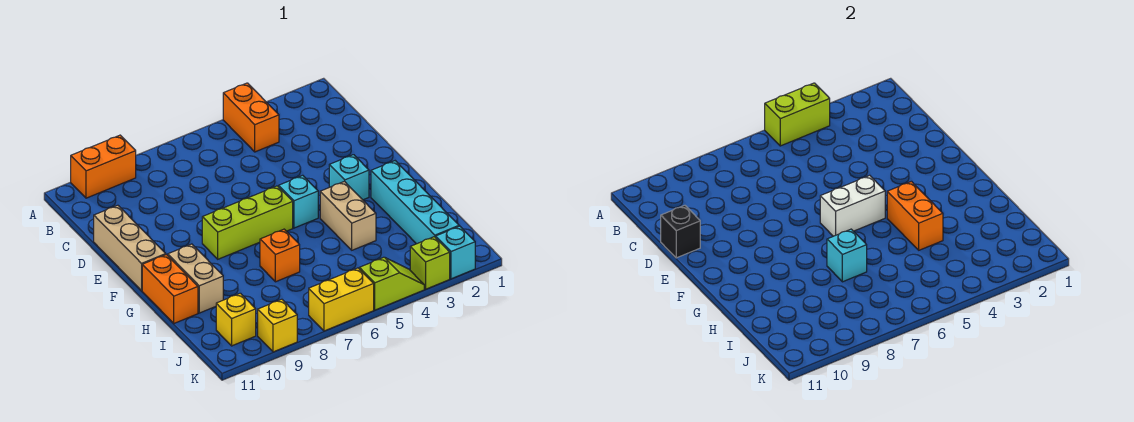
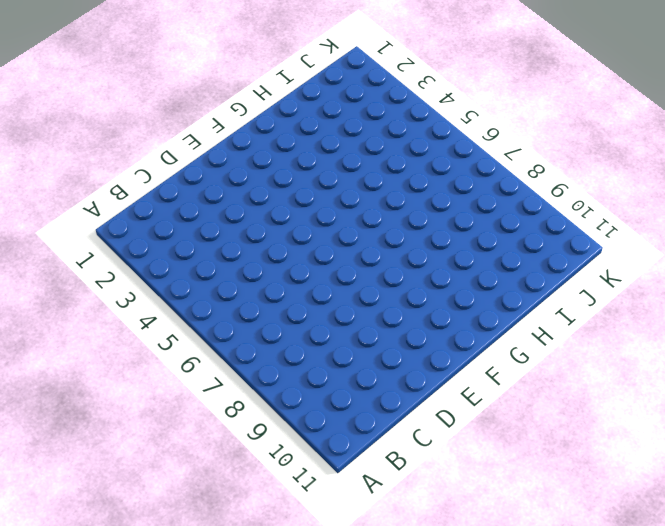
none -> orange 1x2 brick [223,83,279,152]
none -> orange 1x2 brick [71,135,136,198]
none -> tan 1x3 brick [94,205,166,291]

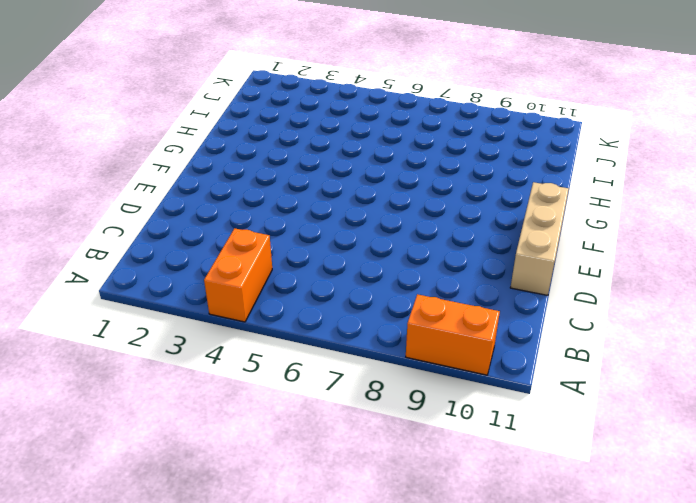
none -> cyan 1x1 brick [329,155,369,200]
none -> cyan 1x1 brick [279,175,318,228]
none -> lime 1x3 brick [202,186,293,259]

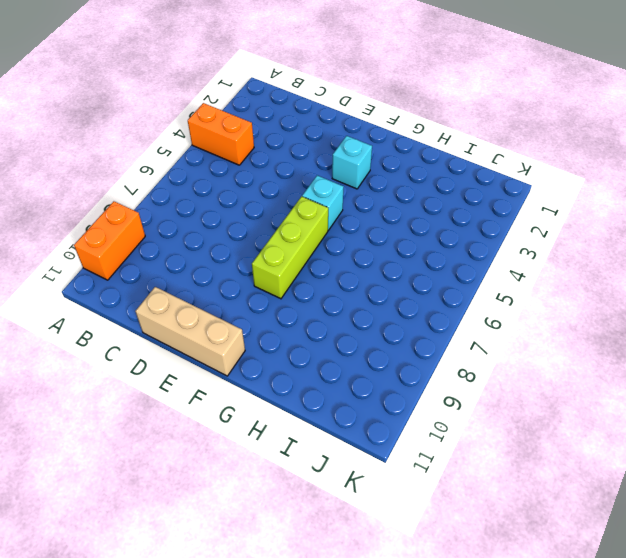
none -> cyan 1x4 brick [371,161,459,244]
none -> tan 1x2 brick [320,181,376,250]
none -> tan 1x2 brick [168,244,223,313]

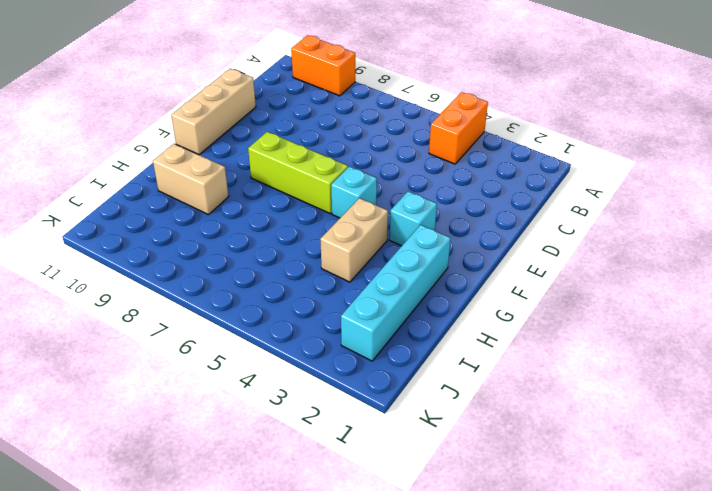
tan 1x2 brick [153,144,229,215] -> tan 1x2 brick turned to [168,244,223,313]
none -> orange 1x2 brick [142,255,198,323]
none -> orange 1x1 brick [260,229,300,282]
none -> yellow 1x1 brick [216,293,256,346]

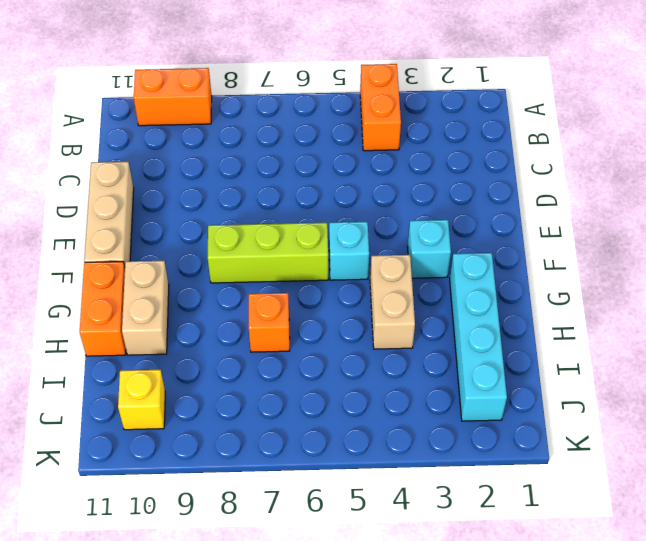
none -> cyan 1x1 brick [436,226,475,279]
none -> lime 1x1 brick [410,237,450,289]
none -> lime 1x2 slope [359,257,424,310]

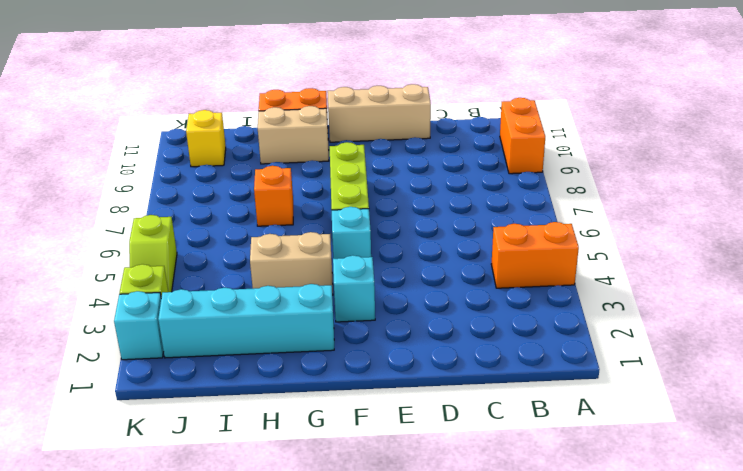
none -> yellow 1x2 brick [309,268,374,331]
none -> yellow 1x1 brick [258,299,297,352]
none -> lime 1x2 brick [765,83,830,146]

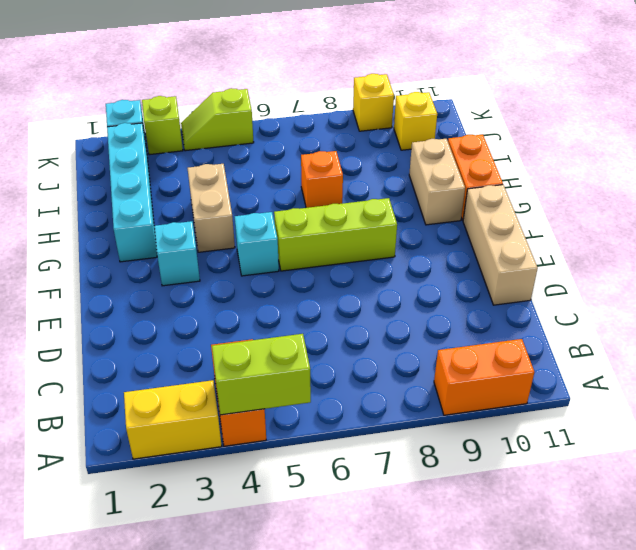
yellow 1x2 brick [124,380,222,459] -> yellow 1x2 brick moved to [309,268,374,331]
none -> black 1x1 brick [661,205,700,258]
none -> white 1x2 brick [820,175,885,236]
none -> orange 1x2 brick [887,181,943,250]

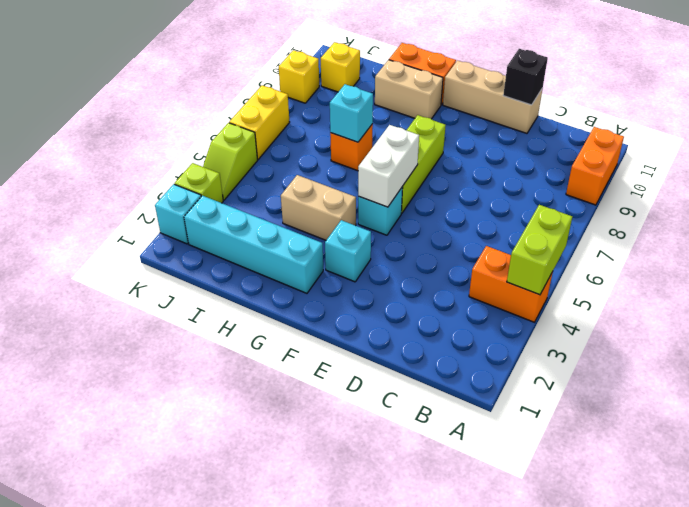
none -> orange 1x2 brick [887,181,943,250]

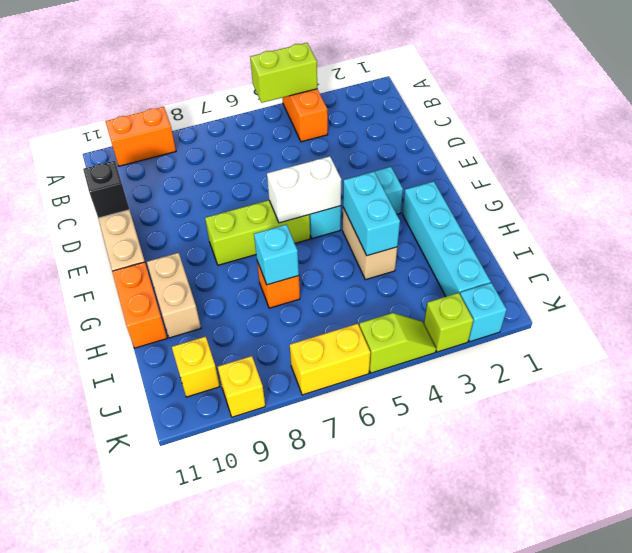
cyan 1x2 brick [343,172,400,256] -> orange 1x2 brick [887,181,943,250]

